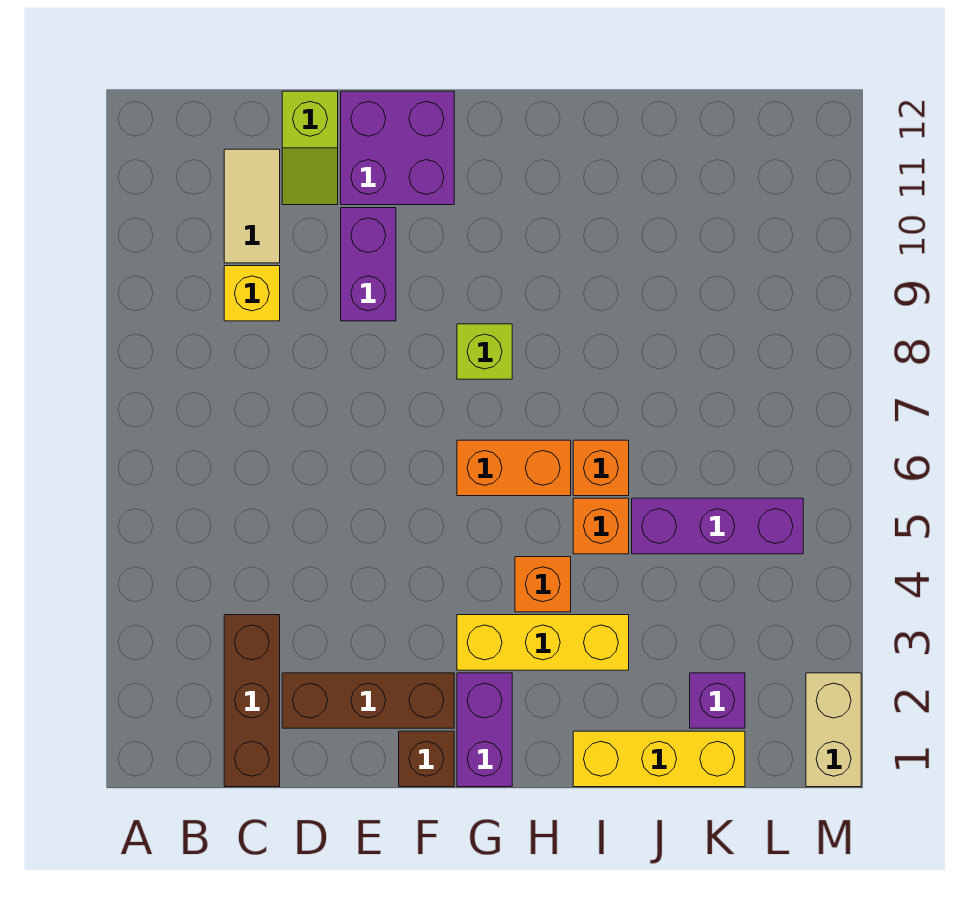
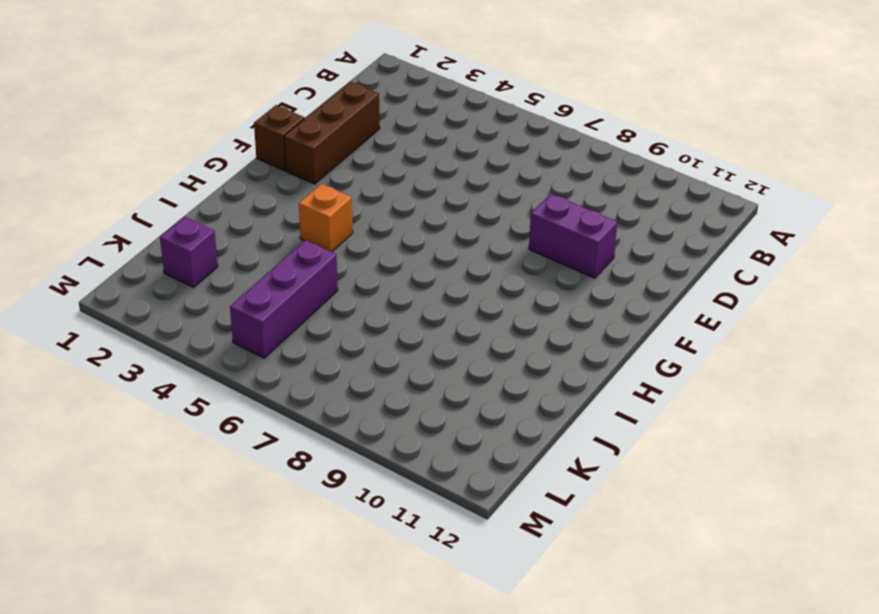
none -> brown 1x3 brick [224,615,280,787]
none -> yellow 1x1 brick [224,266,280,321]
none -> tan 1x2 tile [224,149,280,263]

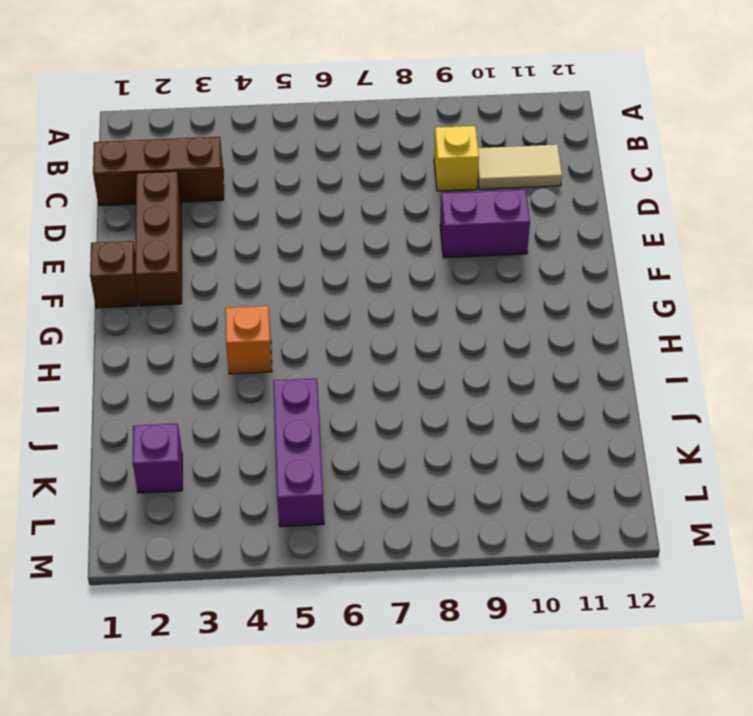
none -> lime 1x2 slope [282,91,338,205]
none -> purple 2x2 brick [341,91,454,205]
none -> purple 1x2 brick [457,673,512,787]

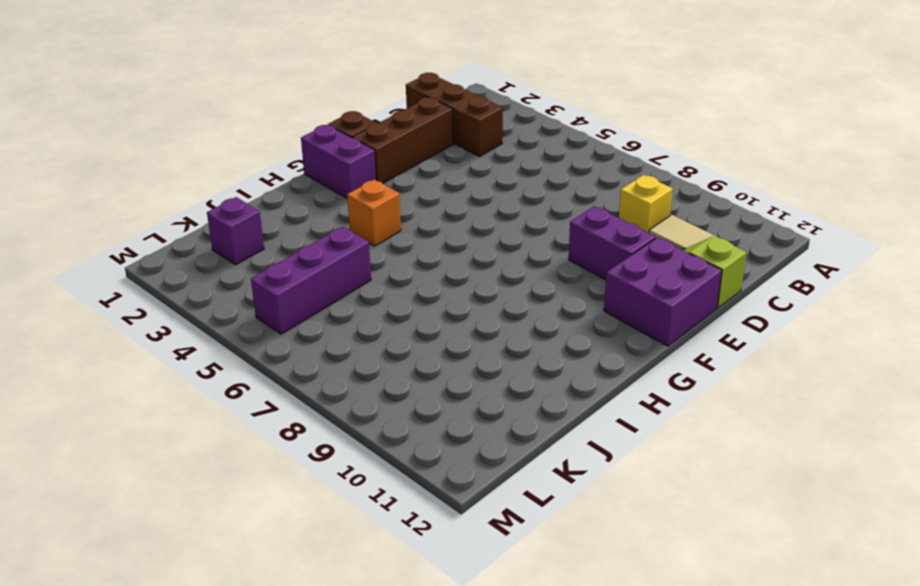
none -> yellow 1x3 brick [457,615,629,670]
none -> orange 1x2 brick [457,440,571,496]
none -> lime 1x1 brick [457,324,512,379]

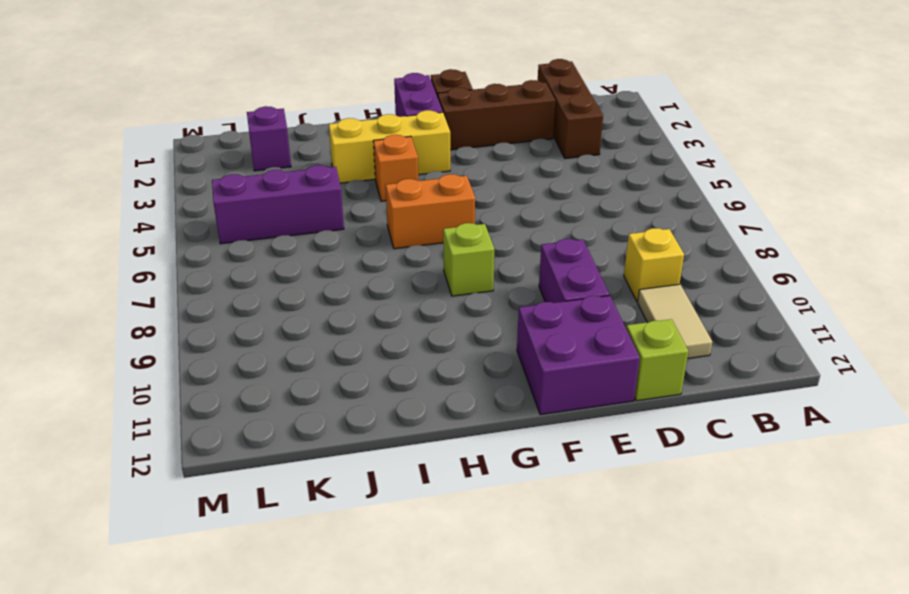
none -> yellow 1x3 brick [573,731,745,787]
none -> orange 1x1 brick [573,498,629,554]
none -> orange 1x1 brick [573,440,629,496]

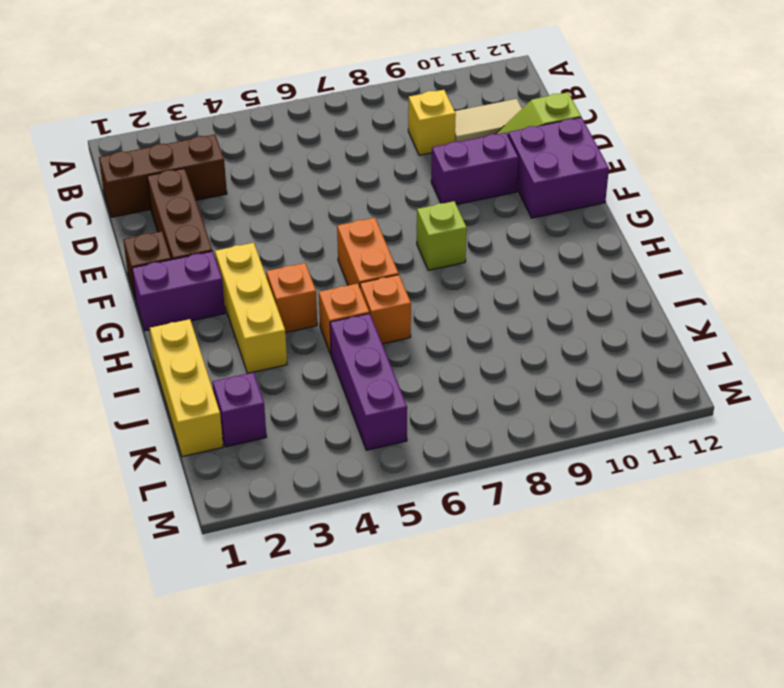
none -> tan 1x2 brick [806,673,861,787]

